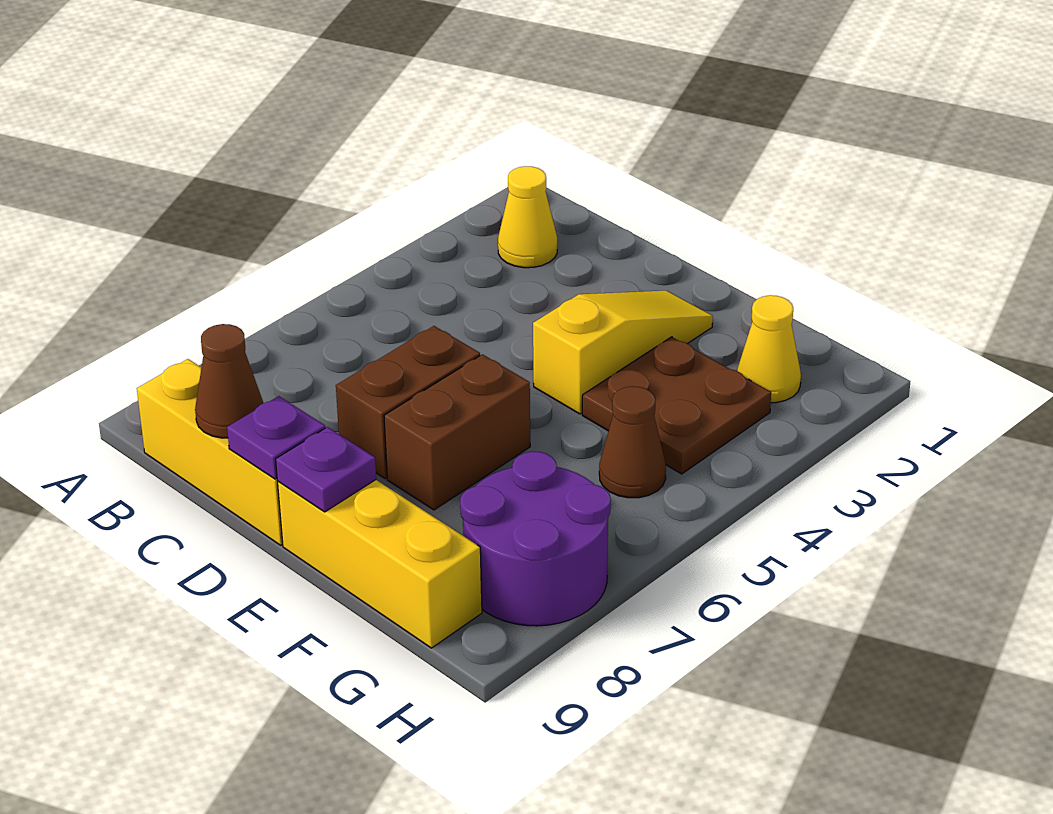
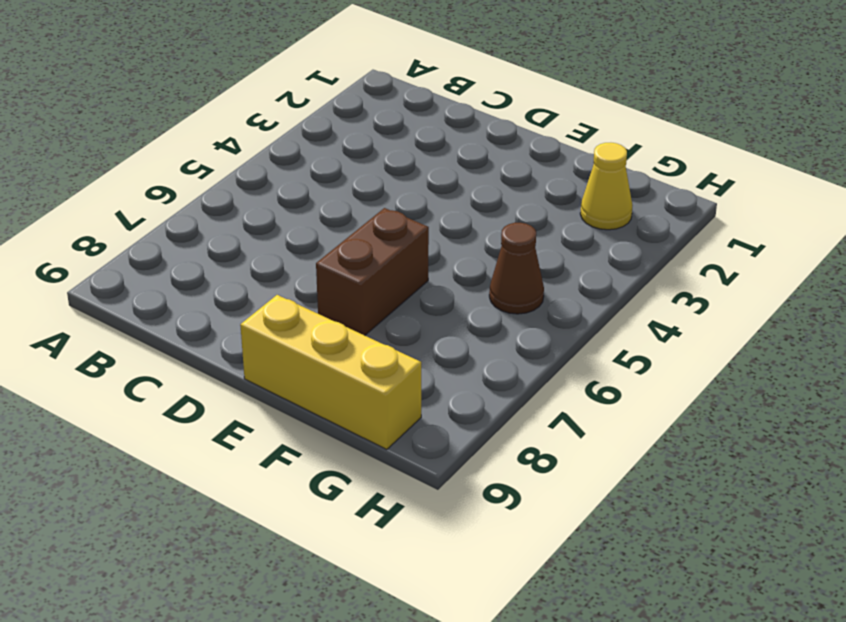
none -> yellow 1x1 cone [498,166,557,268]
none -> yellow 1x3 brick [137,359,283,545]
none -> brown 1x2 brick [336,326,480,479]

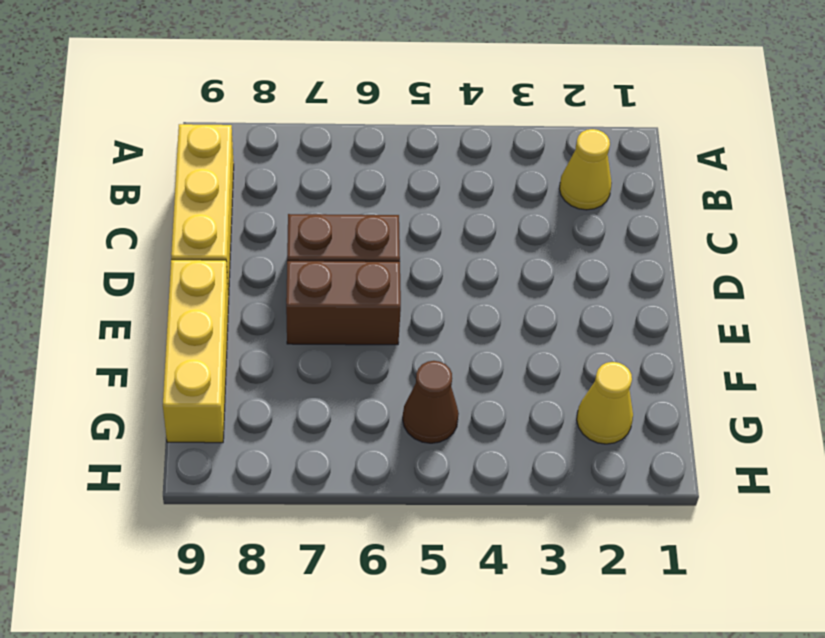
none -> yellow 1x3 slope [533,291,713,414]
none -> brown 2x2 plate [582,337,771,474]
none -> purple 2x2 round brick [460,452,611,626]

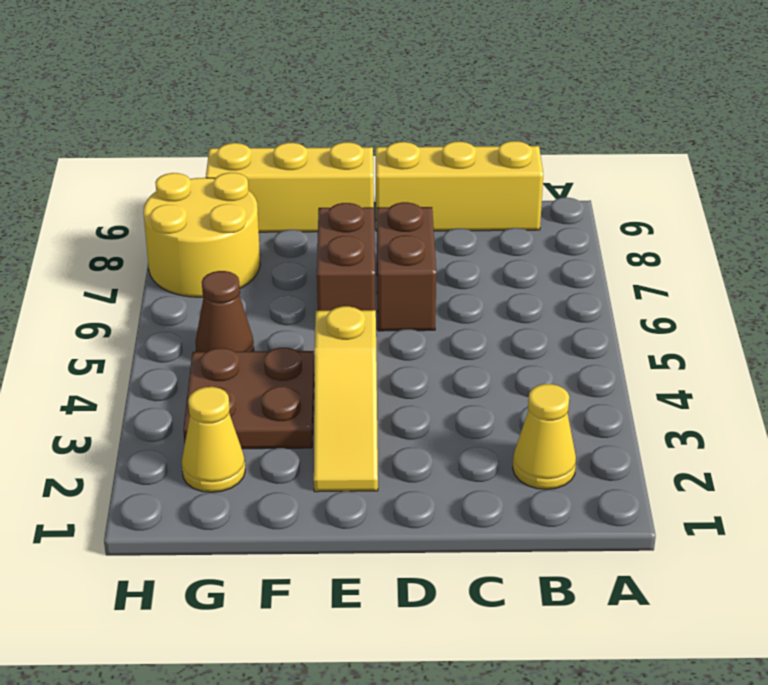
yellow 2x2 round brick [143,173,260,297] -> purple 2x2 round brick [460,452,611,626]
none -> brown 1x1 cone [195,324,263,438]
none -> purple 1x1 plate [227,396,325,479]
none -> purple 1x1 plate [276,427,376,512]

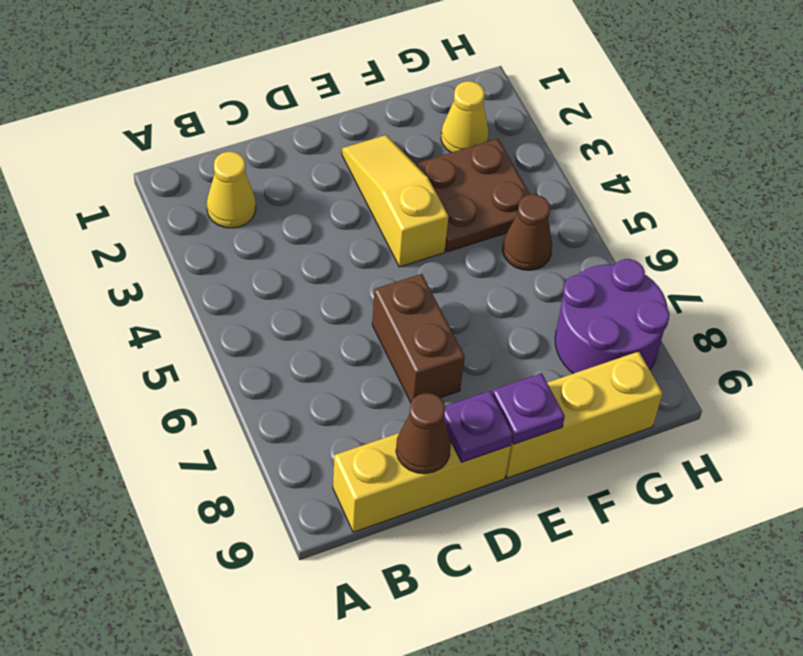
none -> brown 1x2 brick [384,354,530,510]

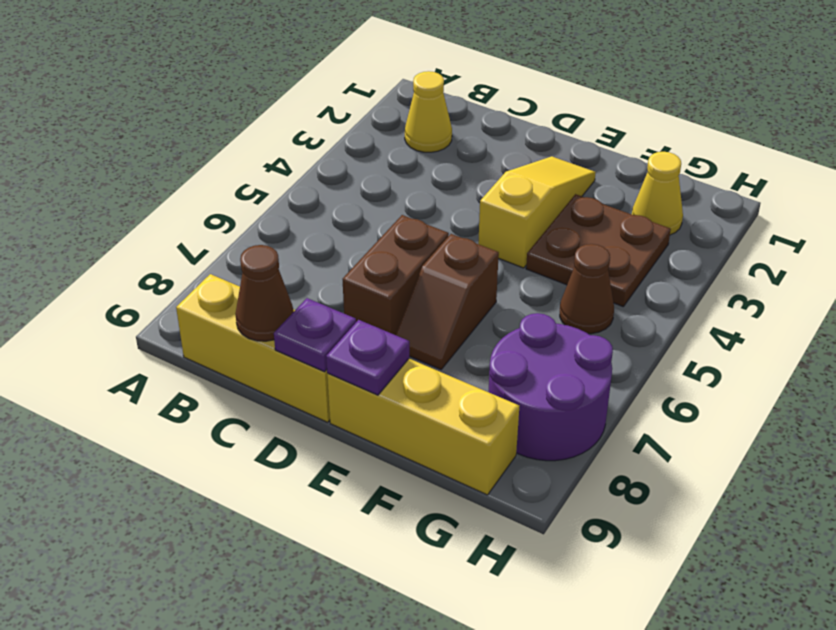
brown 1x2 slope [396,234,499,369] -> brown 1x2 brick [384,354,530,510]

